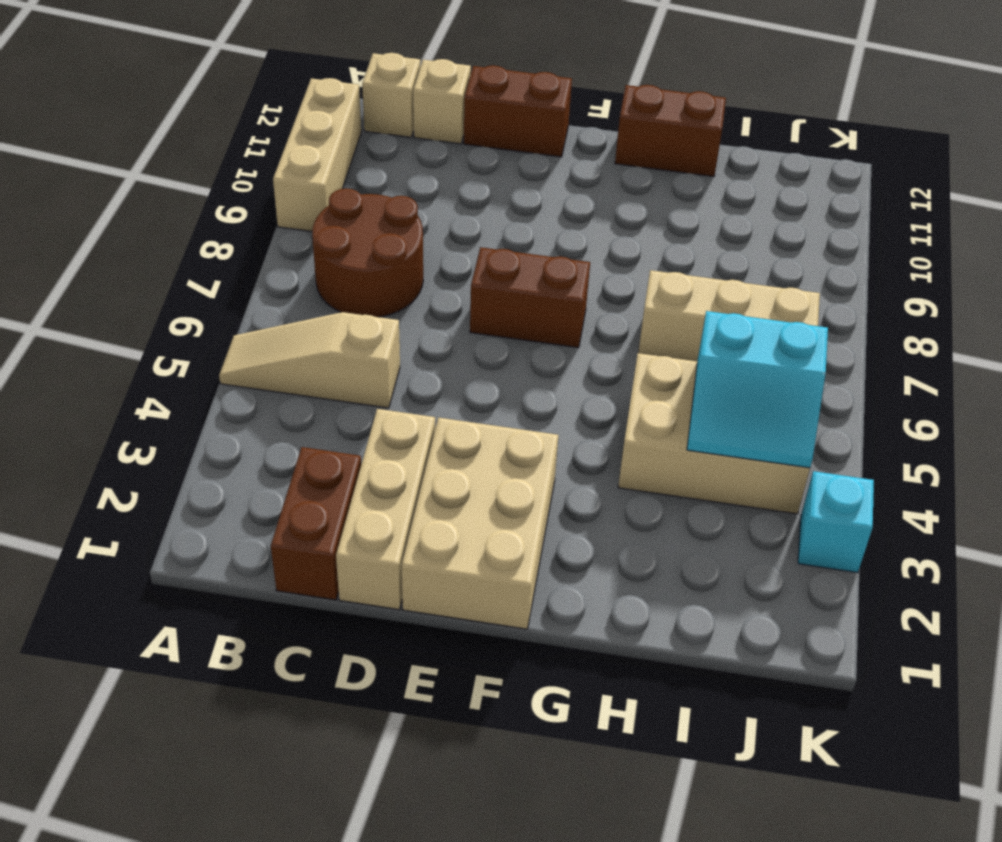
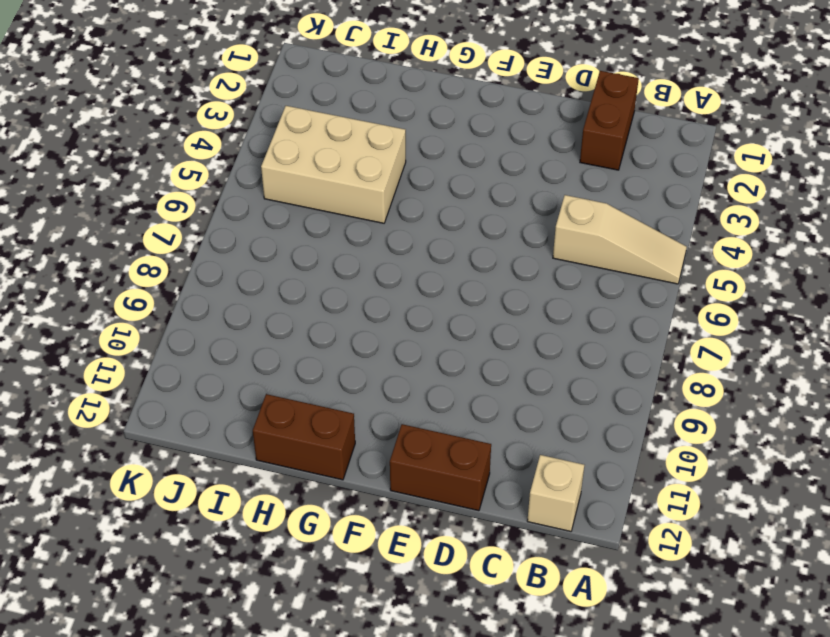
none -> tan 1x3 brick [273,78,361,231]
none -> brown 2x2 round brick [312,188,423,317]
none -> tan 1x1 brick [413,59,471,144]

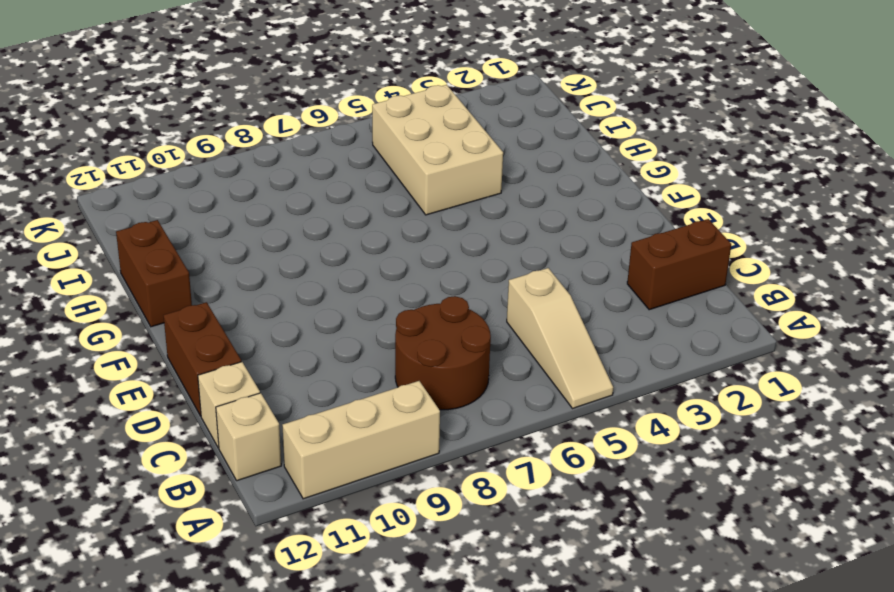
none -> tan 1x3 brick [336,409,435,610]
none -> tan 2x3 brick [402,417,558,629]
none -> brown 1x2 brick [470,247,590,348]

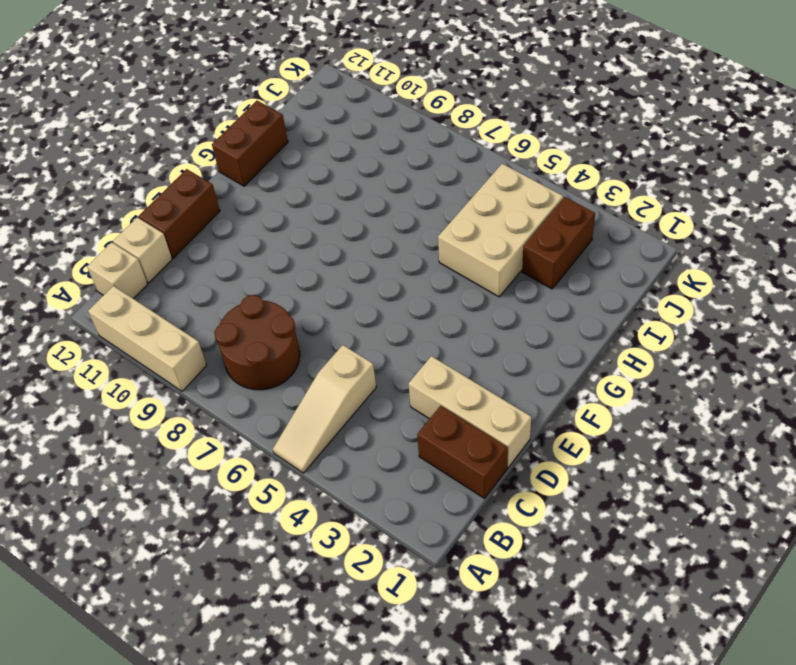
brown 1x2 brick [522,197,595,289] -> brown 1x2 brick moved to [470,247,590,348]
none -> tan 2x3 brick [402,417,558,629]
none -> tan 1x3 brick [638,270,820,361]
none -> cyan 1x1 brick [798,471,874,573]

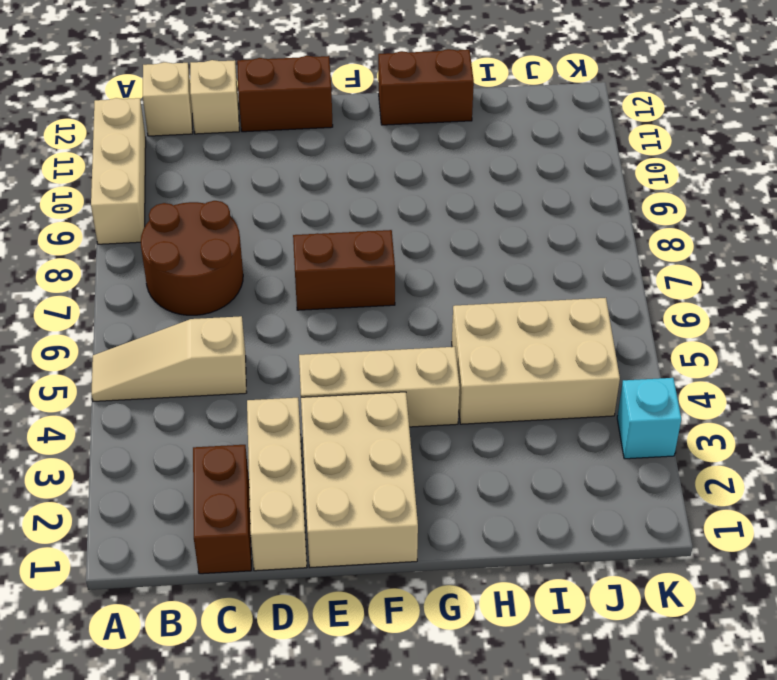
tan 1x3 brick [299,347,460,427] -> tan 1x3 brick moved to [638,270,820,361]
none -> cyan 2x2 slope [687,311,828,468]

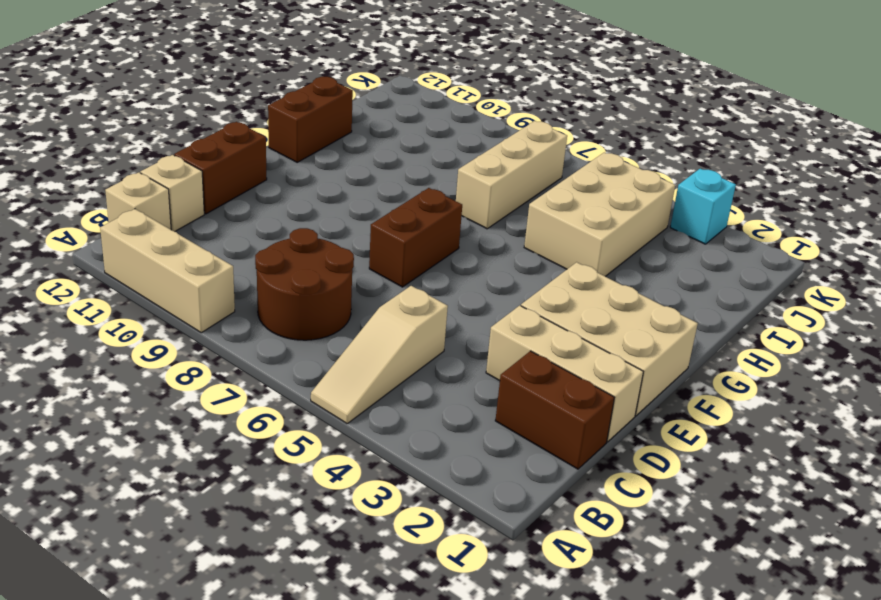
none -> cyan 2x2 slope [687,311,828,468]

